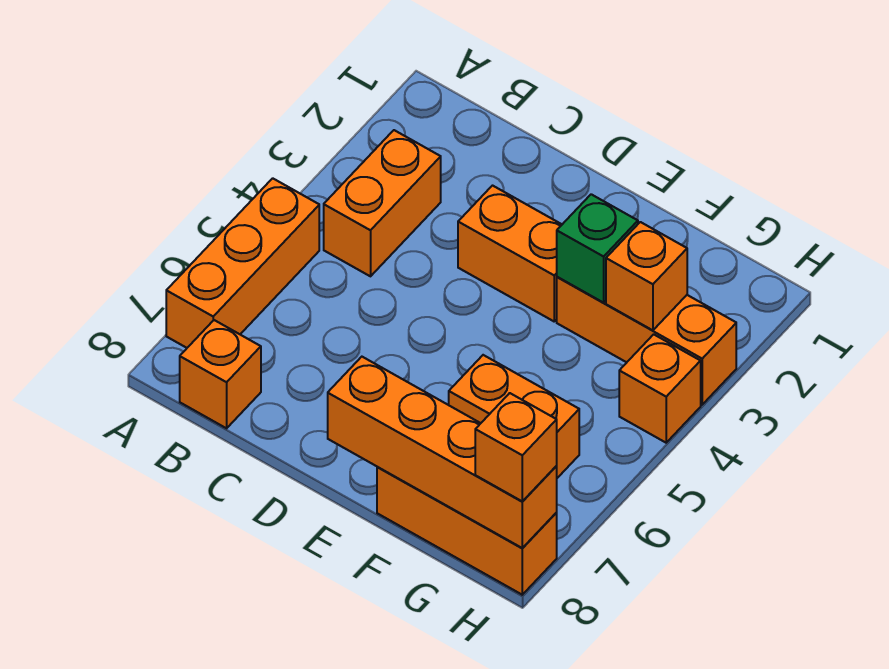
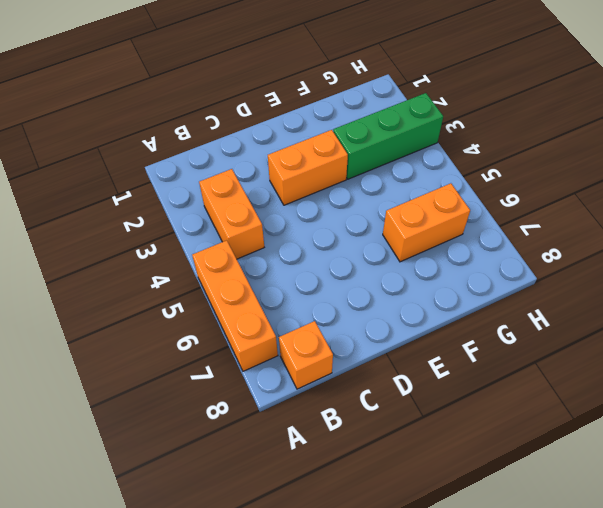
green 1x3 brick [333,93,443,179] -> orange 1x3 brick [557,277,736,405]
none -> orange 1x3 brick [377,467,557,595]
none -> orange 1x1 brick [619,334,701,443]
none -> orange 1x4 brick [328,357,557,548]

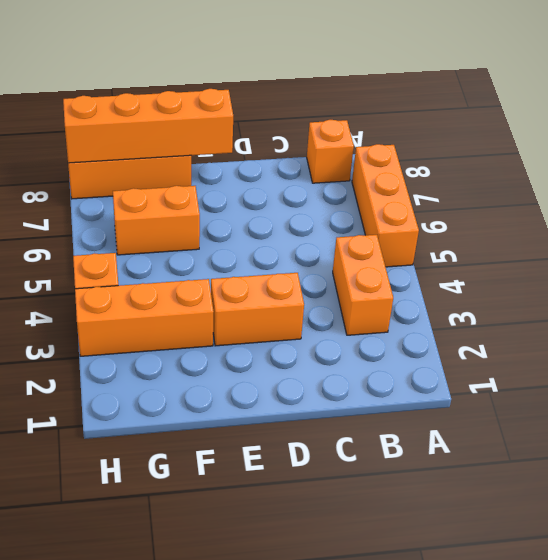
none -> green 1x1 brick [557,194,638,303]
none -> orange 1x1 brick [606,222,687,330]
none -> orange 1x1 brick [475,393,557,502]

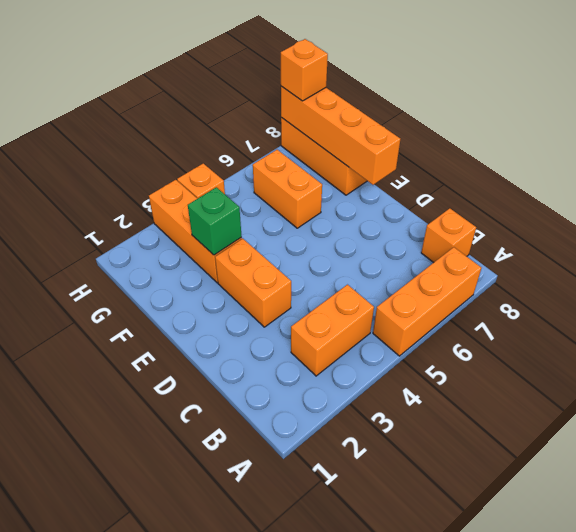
none -> orange 1x1 brick [606,222,687,330]

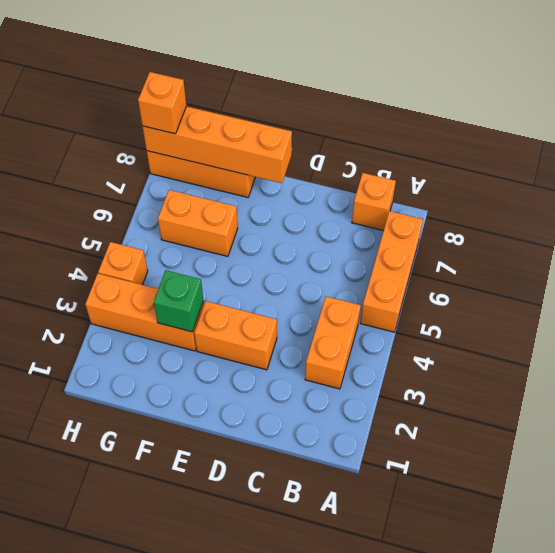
none -> orange 1x1 brick [606,222,687,330]

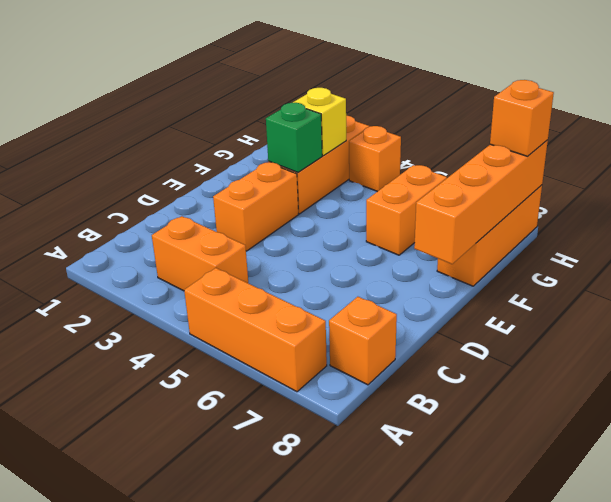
yellow 1x1 brick [293,88,346,156] -> orange 1x1 brick [606,222,687,330]

